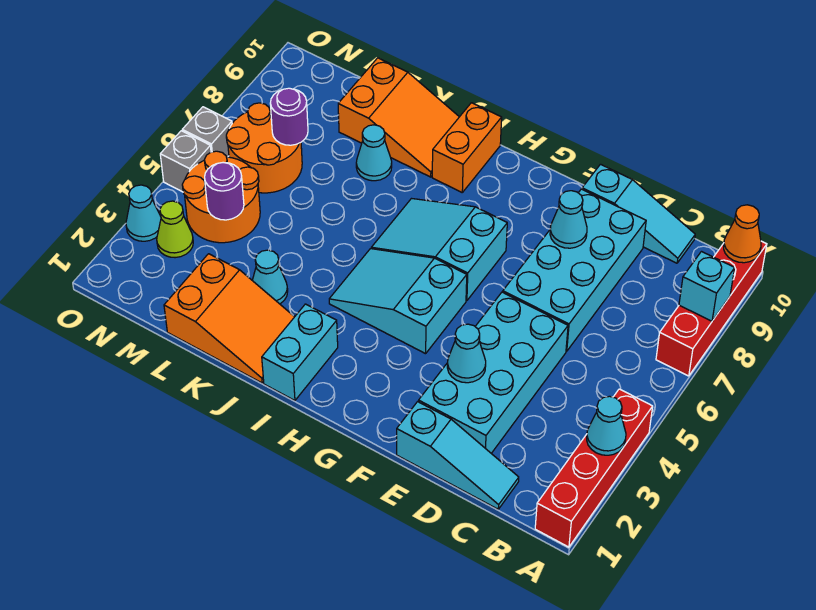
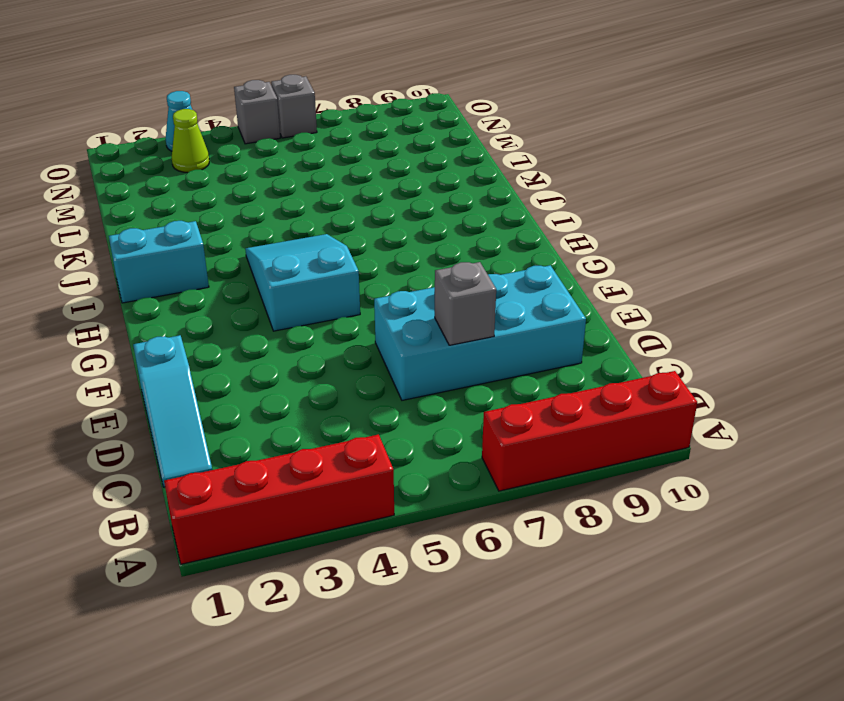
grey 1x1 brick [435,262,496,345] -> none
none -> cyan 1x3 slope [582,164,695,263]
none -> cyan 2x4 brick [419,292,568,453]
none -> cyan 2x3 slope [371,199,507,301]

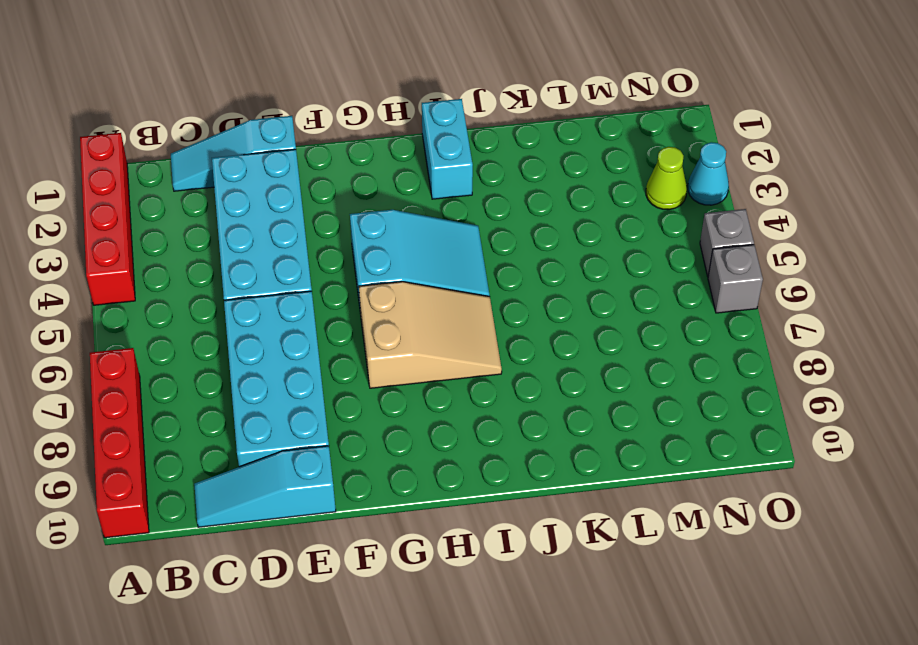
tan 2x3 slope [359,282,502,388] -> cyan 2x3 slope [371,199,507,301]
none -> orange 1x2 brick [432,103,502,192]
none -> orange 2x3 slope [164,254,294,383]
none -> orange 2x3 slope [338,58,459,177]

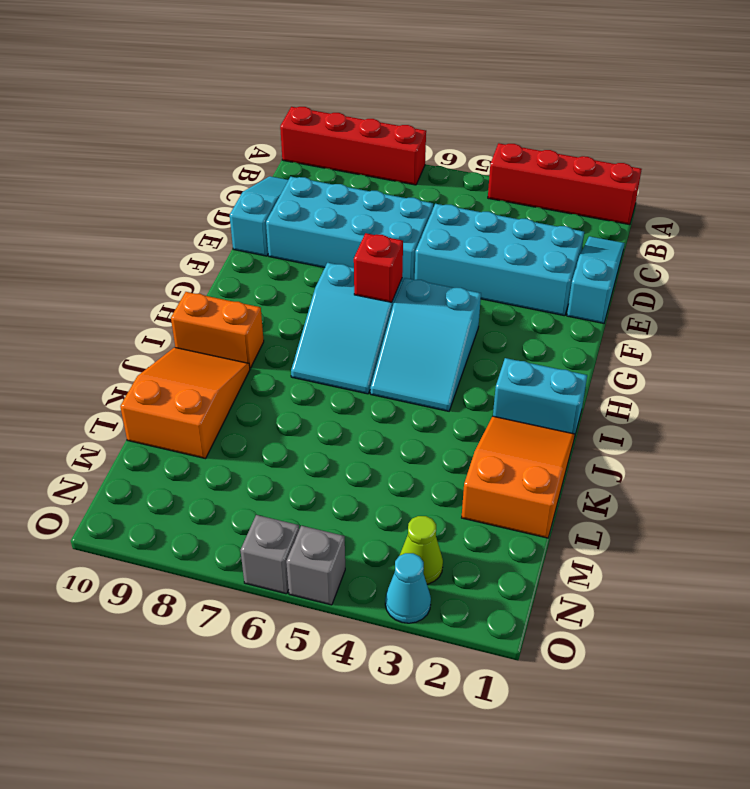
red 1x1 brick [354,233,403,302] -> none
none -> cyan 1x1 cone [252,250,288,304]
none -> cyan 1x1 cone [356,125,392,181]
none -> orange 2x2 round brick [182,151,260,243]

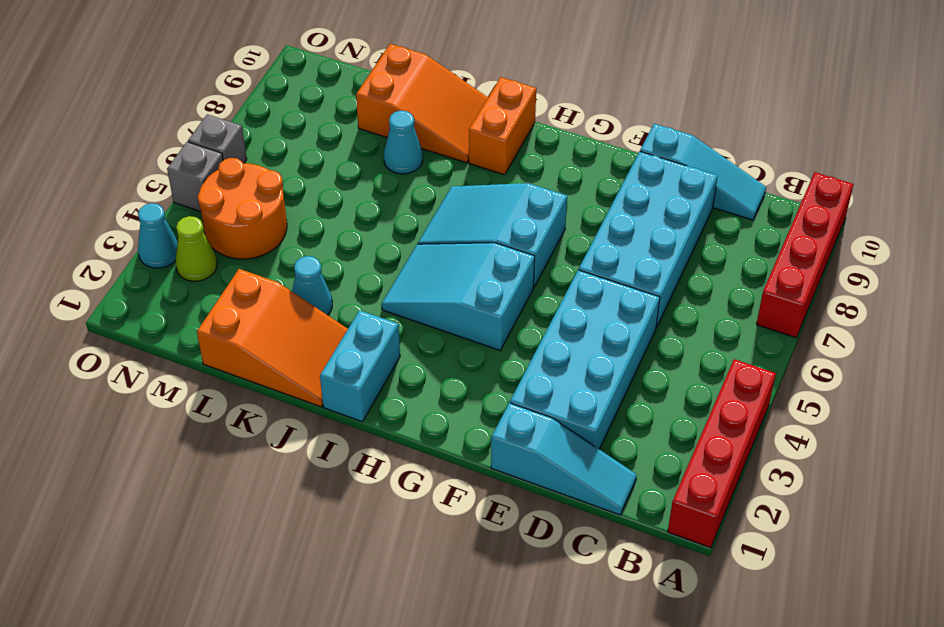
none -> orange 2x2 round brick [226,103,302,193]
none -> cyan 1x1 cone [587,396,626,455]
none -> cyan 1x1 brick [679,252,735,321]

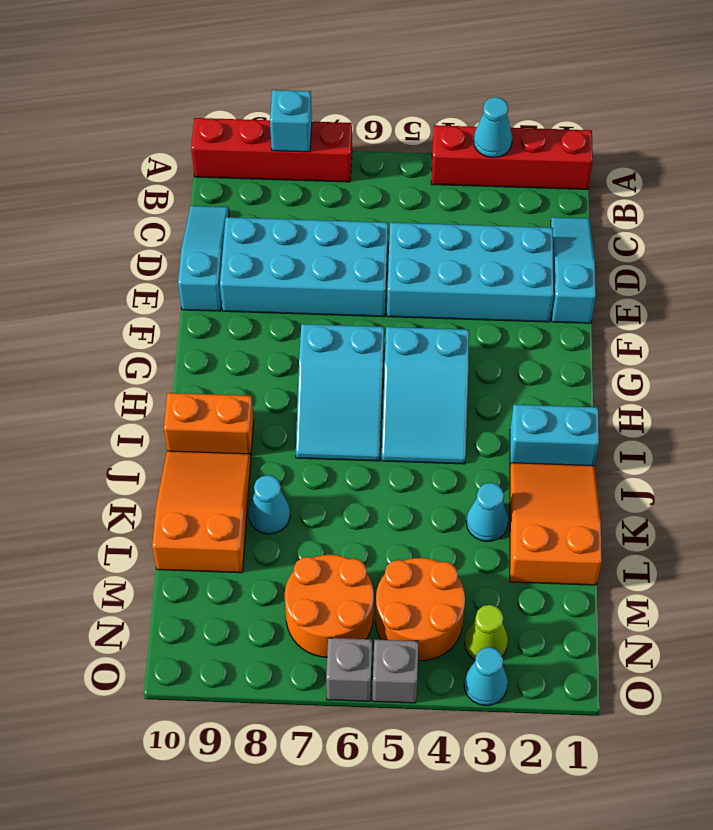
none -> orange 1x1 cone [724,205,761,263]
none -> cyan 1x1 cone [447,324,486,383]
none -> cyan 1x1 cone [550,191,587,248]

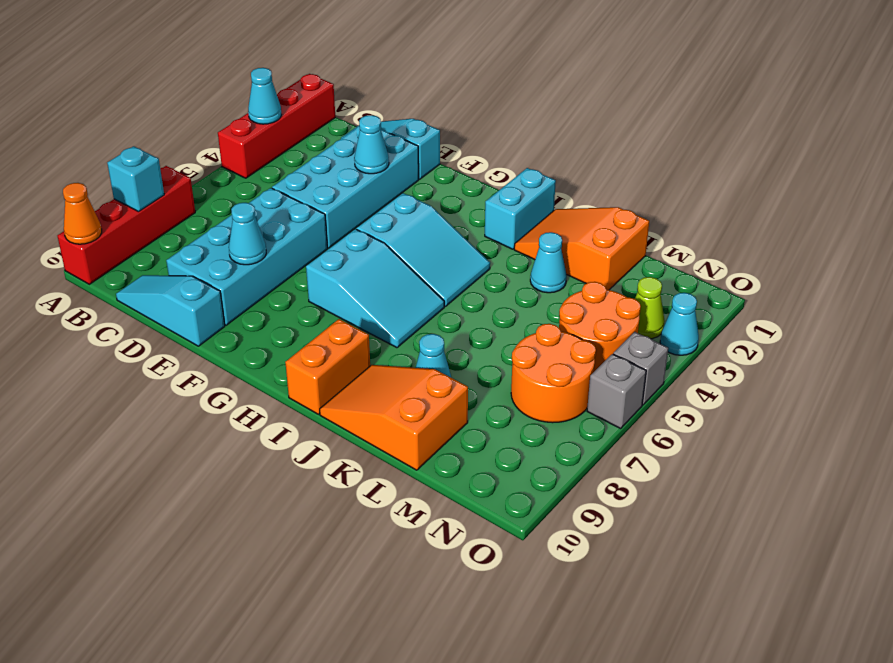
none -> purple 1x1 round brick [205,163,244,220]
none -> purple 1x1 round brick [270,88,308,145]

